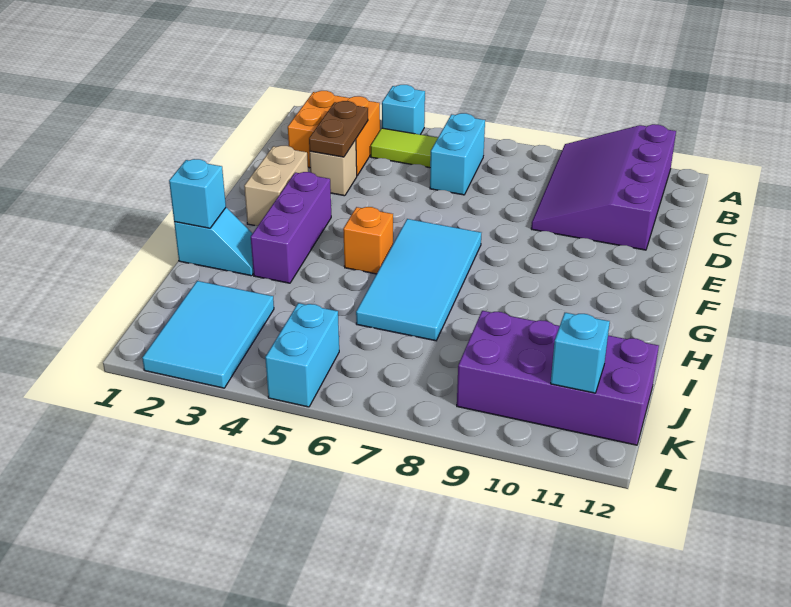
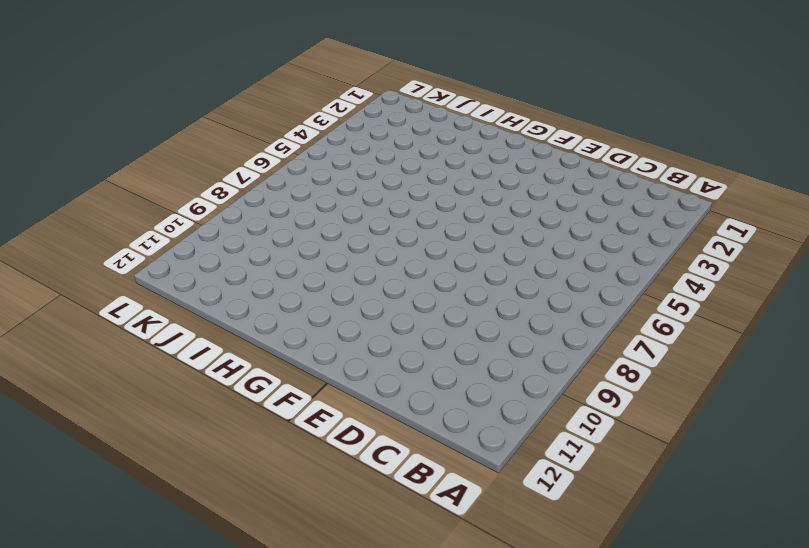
none -> cyan 1x1 brick [382,85,425,135]
none -> purple 3x4 slope [531,124,676,250]
none -> orange 2x2 brick [288,91,380,176]

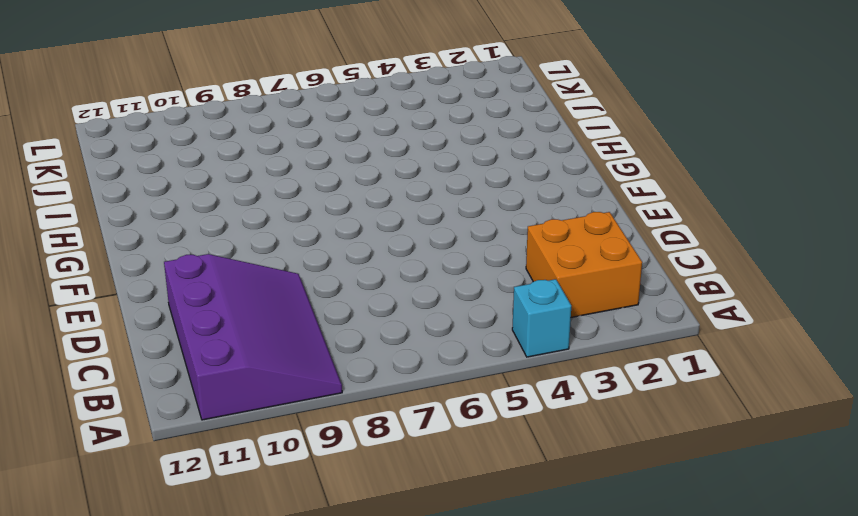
none -> lime 1x2 tile [371,128,438,168]
none -> cyan 1x2 brick [430,113,485,195]
none -> tan 1x1 brick [310,140,357,196]

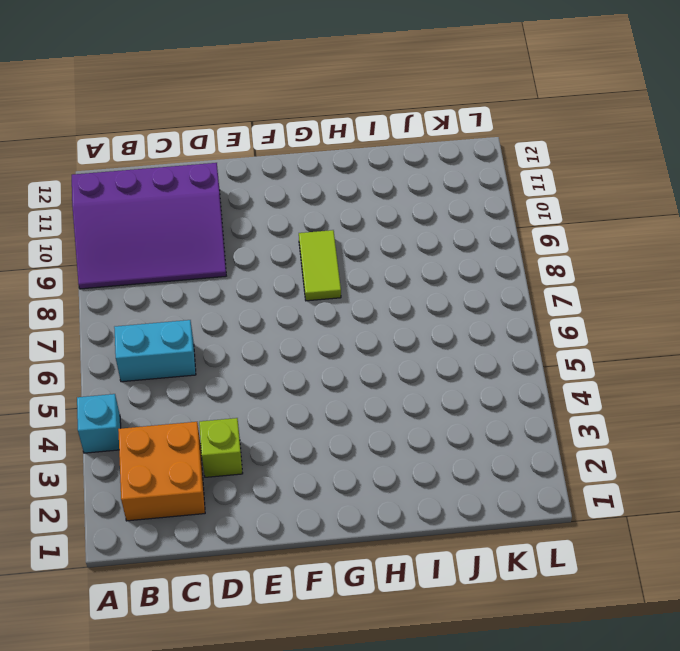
lime 1x1 brick [199,418,243,477] -> tan 1x1 brick [310,140,357,196]
lime 1x2 tile [299,230,341,301] -> lime 1x2 tile moved to [371,128,438,168]
none -> tan 1x2 brick [244,146,308,226]
none -> purple 1x3 brick [251,172,331,283]
none -> cyan 2x4 tile [356,219,481,341]

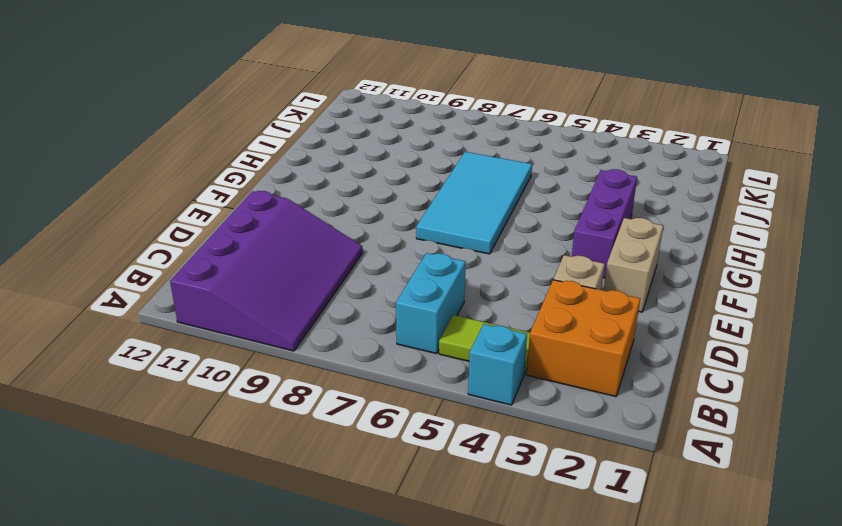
none -> orange 1x1 brick [343,207,393,274]
none -> cyan 1x2 slope [174,208,253,276]
none -> cyan 2x3 tile [142,281,274,388]

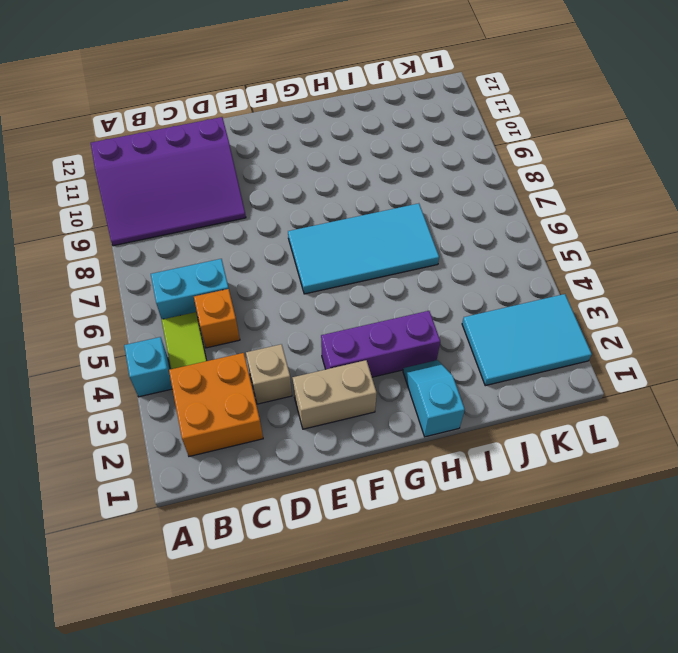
orange 1x1 brick [194,289,240,348] -> orange 1x1 brick moved to [343,207,393,274]
none -> purple 2x4 brick [457,311,659,445]
none -> cyan 1x2 brick [265,303,339,407]
none -> brown 1x2 plate [309,101,368,157]

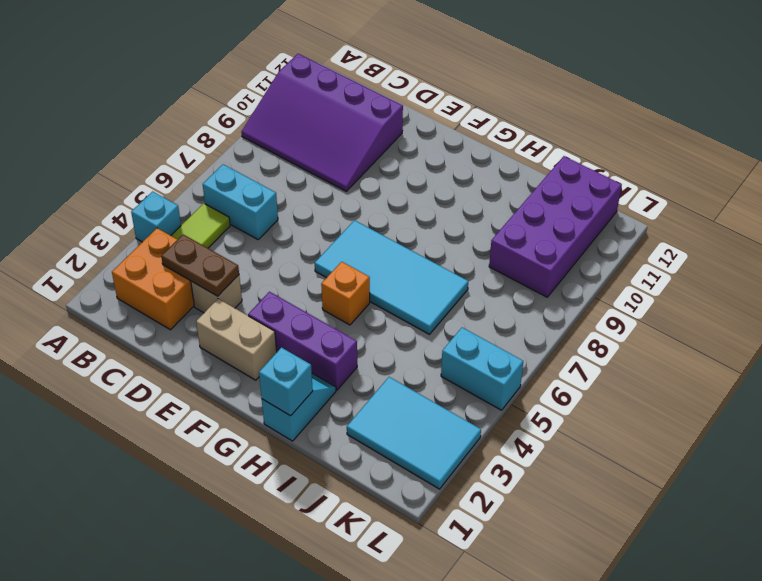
none -> cyan 1x1 brick [551,313,610,393]

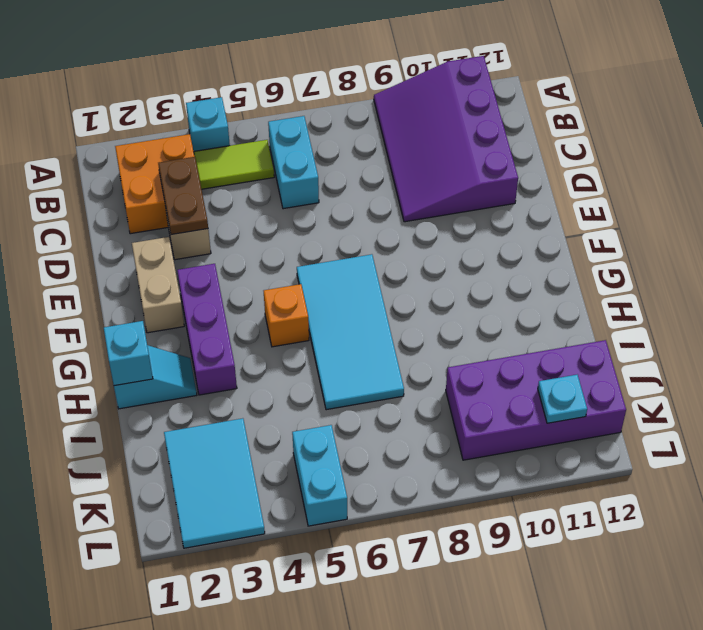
cyan 1x1 plate [538,375,587,423] -> cyan 1x1 brick [551,313,610,393]

